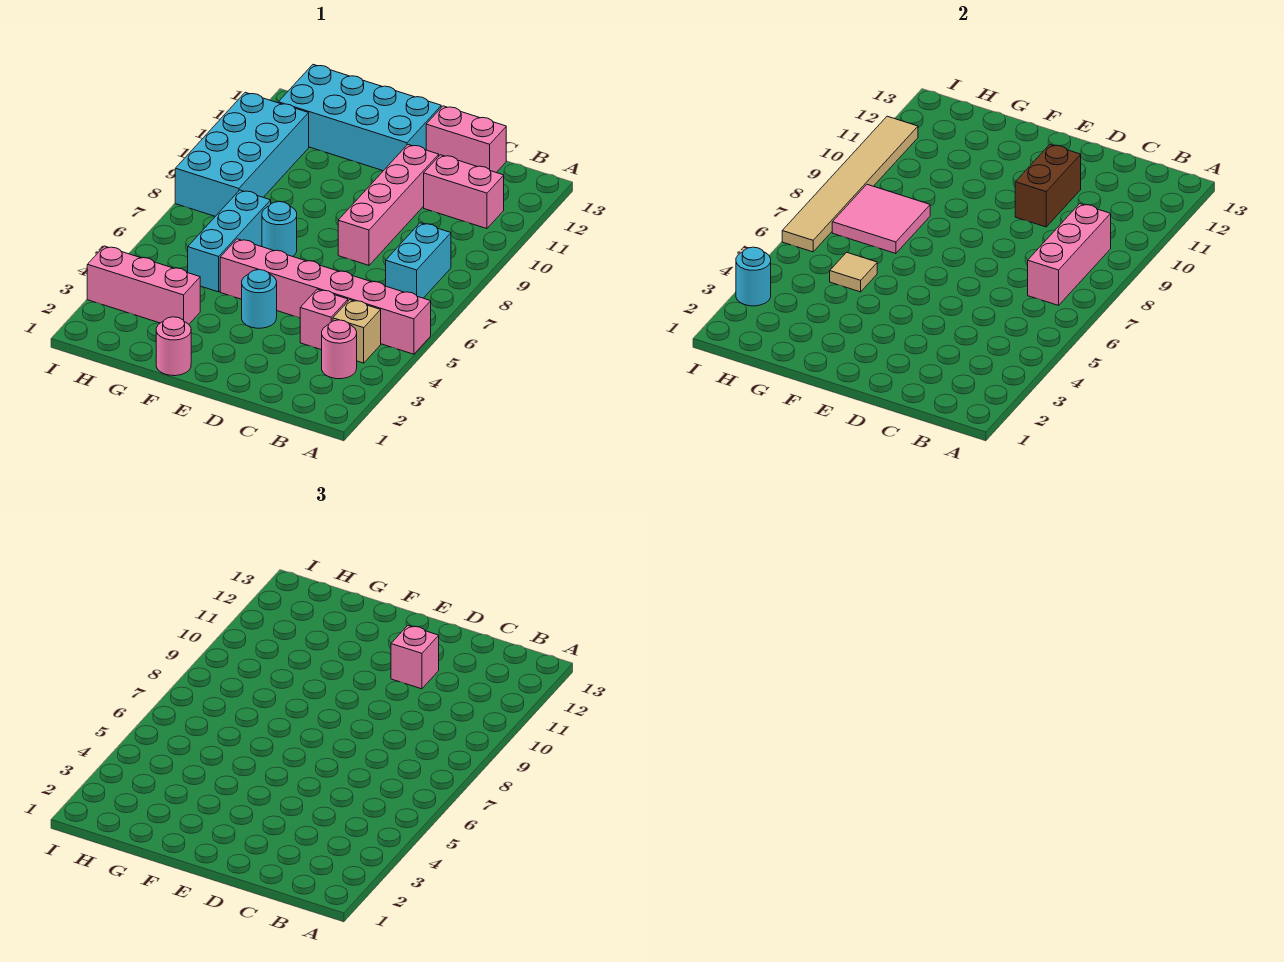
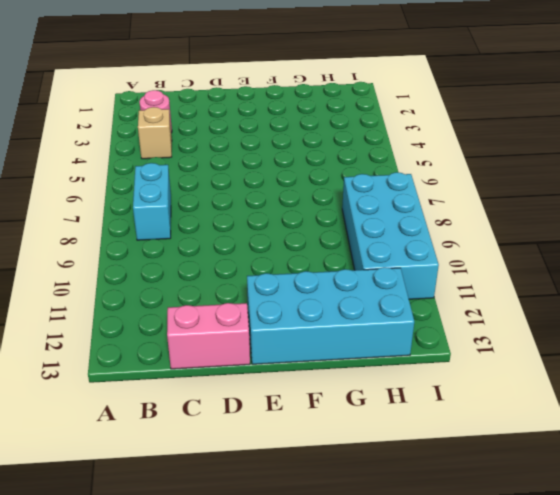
none -> pink 1x6 brick [220,239,431,354]
none -> pink 1x2 brick [424,155,504,229]
none -> pink 1x1 brick [300,289,348,350]

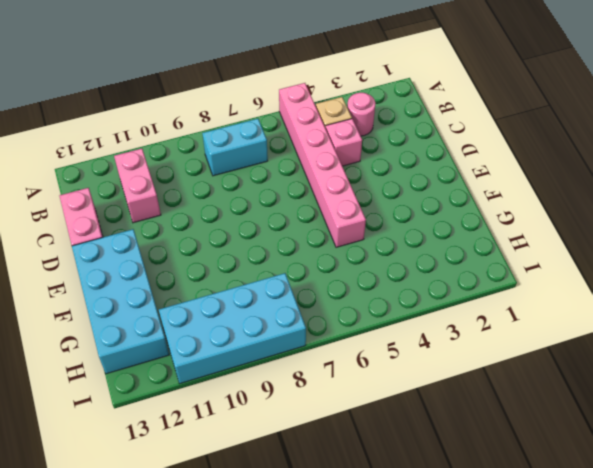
none -> pink 1x4 brick [338,145,439,265]
none -> cyan 1x1 round brick [242,270,277,328]
none -> pink 1x1 round brick [156,317,191,376]

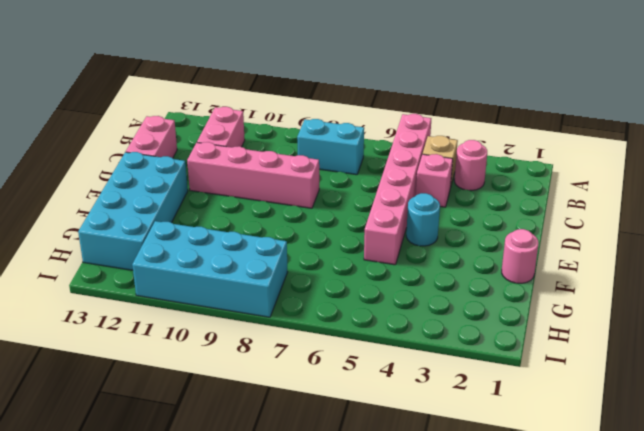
none -> cyan 1x1 round brick [262,202,297,257]
none -> pink 1x3 brick [87,246,200,324]
none -> cyan 1x3 brick [188,190,271,292]

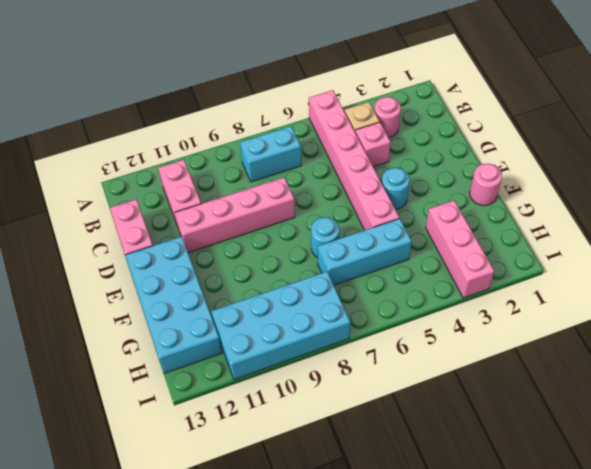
none -> pink 1x3 brick [1028,204,1111,305]
none -> brown 1x2 brick [1015,145,1081,227]
none -> tan 1x1 tile [830,252,877,292]

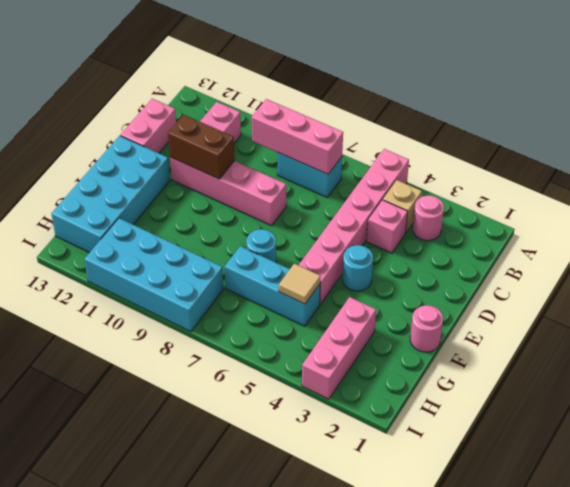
none -> pink 2x2 tile [832,184,930,254]
none -> cyan 1x1 round brick [736,247,771,306]
none -> tan 1x6 tile [782,116,918,252]

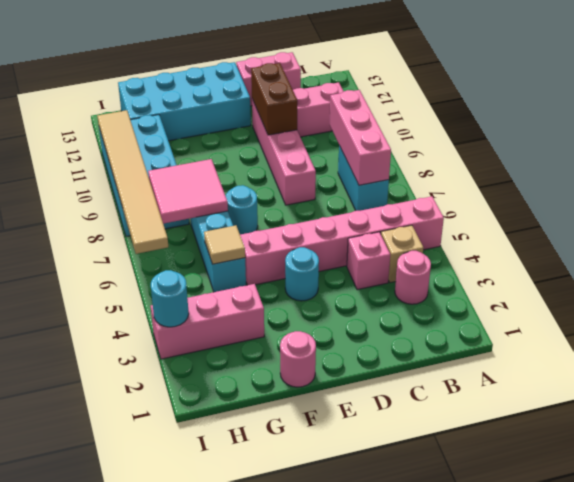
none -> pink 1x1 brick [391,626,439,689]

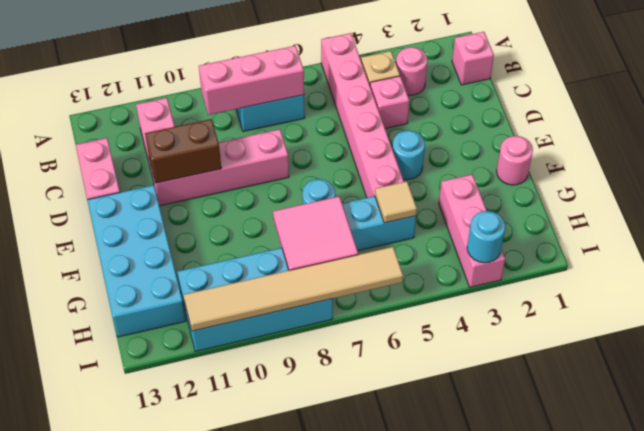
pink 1x1 brick [452,32,494,85] -> pink 1x1 brick moved to [391,626,439,689]

